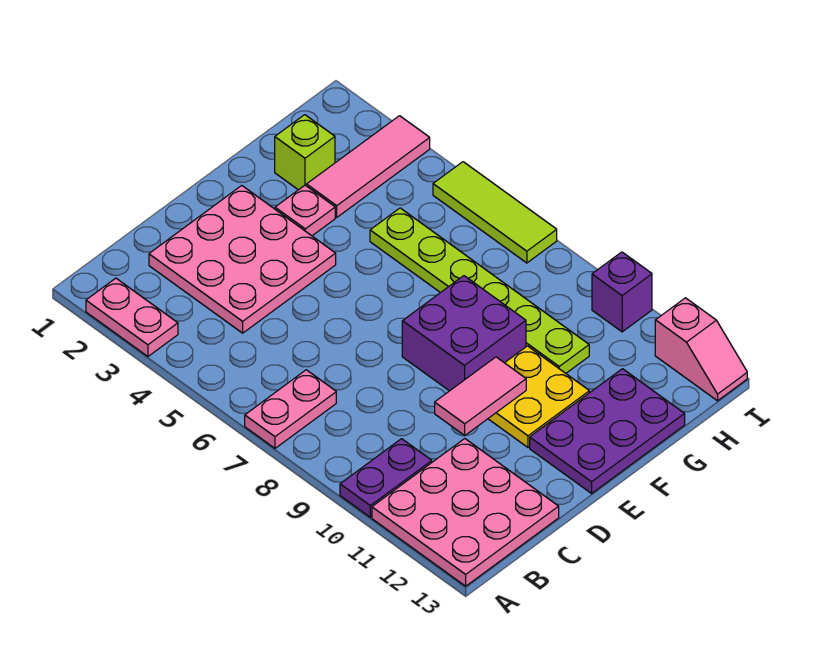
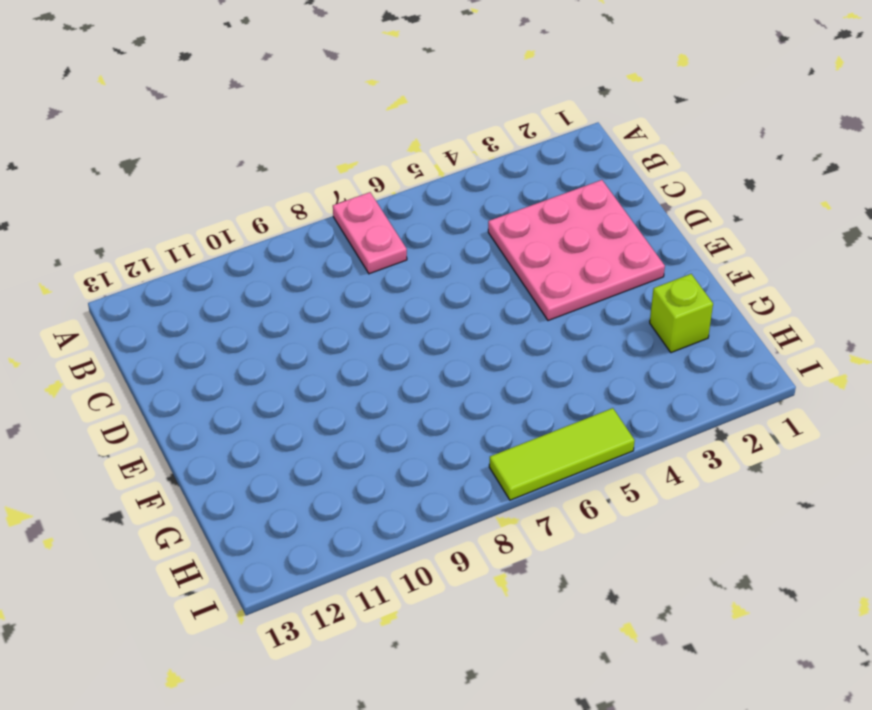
none -> pink 1x2 plate [86,278,178,356]
none -> purple 1x2 plate [340,439,432,517]
none -> pink 3x3 plate [372,439,559,586]

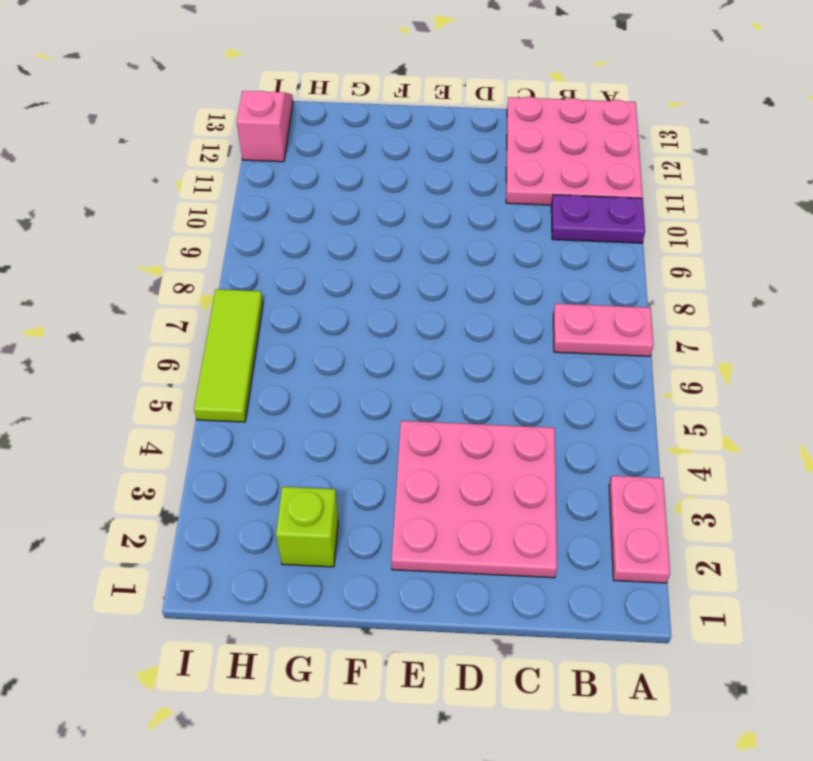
none -> purple 2x2 brick [402,276,526,391]
none -> yellow 2x2 plate [488,346,589,447]
none -> purple 2x3 plate [530,369,685,493]

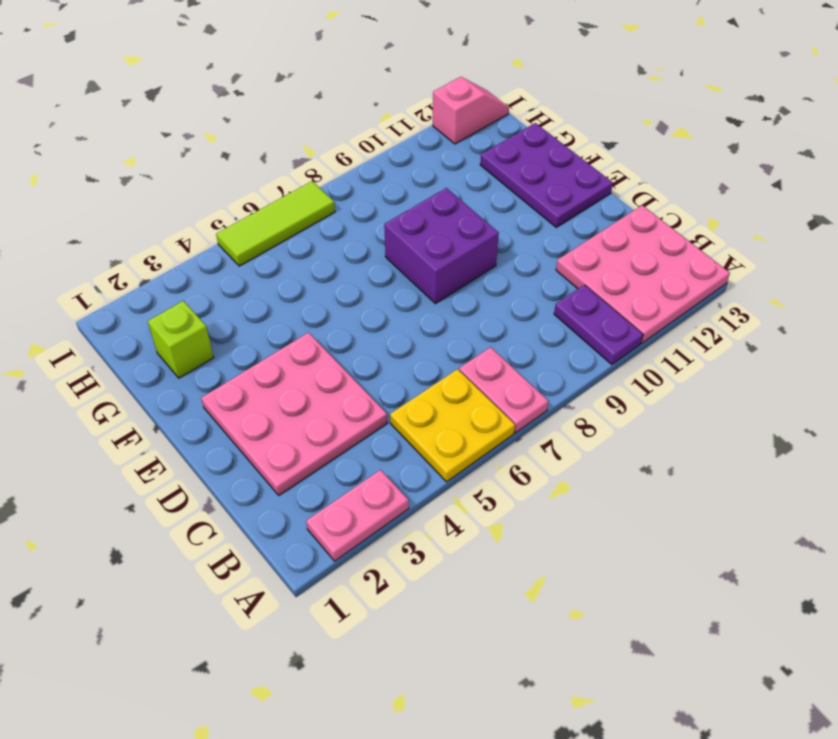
yellow 2x2 plate [390,369,515,482] -> yellow 2x2 plate moved to [488,346,589,447]
none -> pink 1x1 plate [275,185,335,236]
none -> pink 1x3 tile [307,116,430,217]
none -> lime 1x6 plate [370,208,589,373]

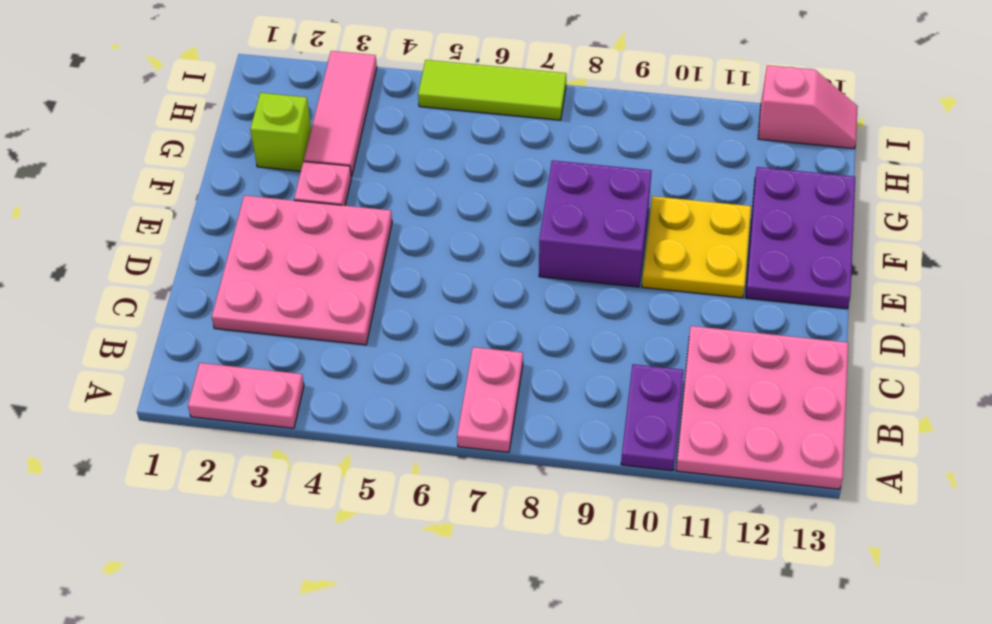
none -> lime 1x6 plate [370,208,589,373]
none -> purple 1x1 brick [592,252,652,332]
none -> pink 1x2 tile [435,357,526,436]

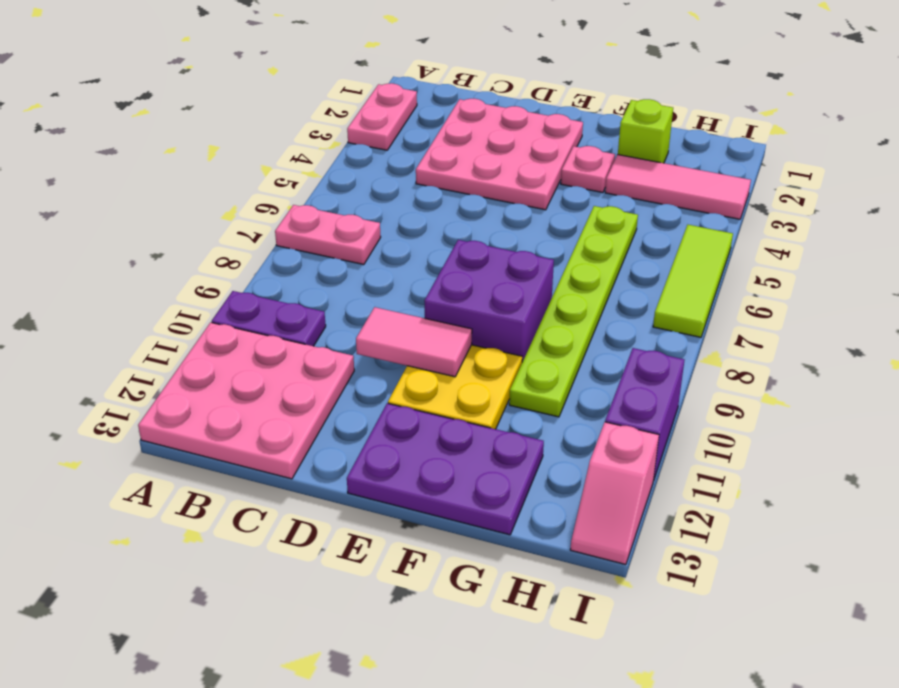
purple 1x2 brick [605,348,684,478] -> purple 1x1 brick [592,252,652,332]

